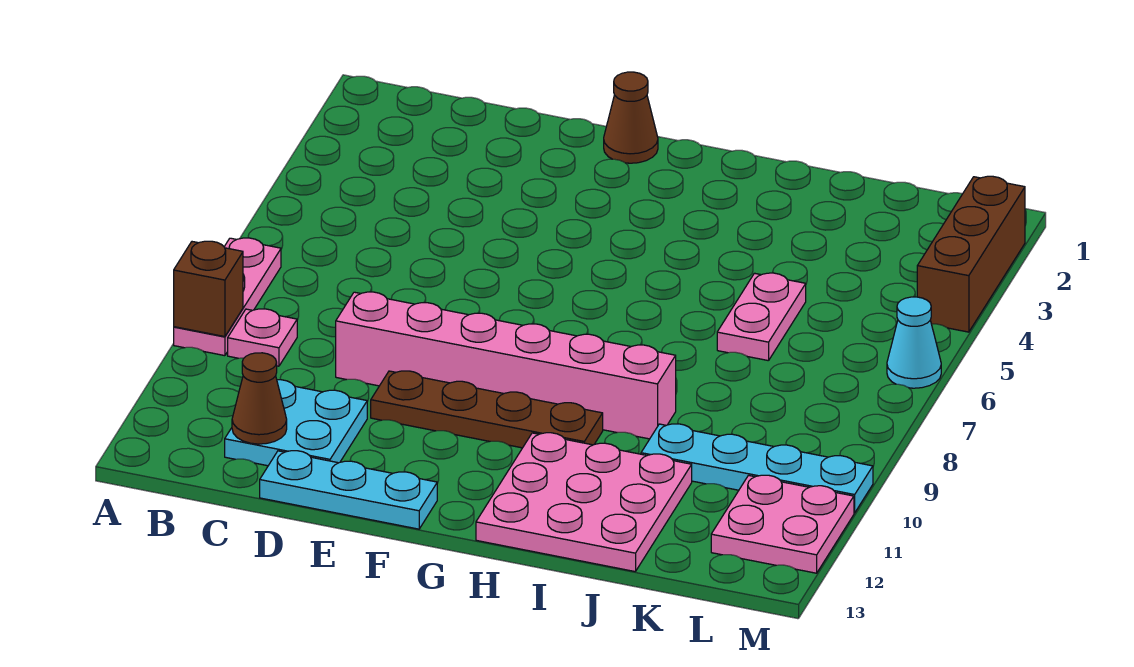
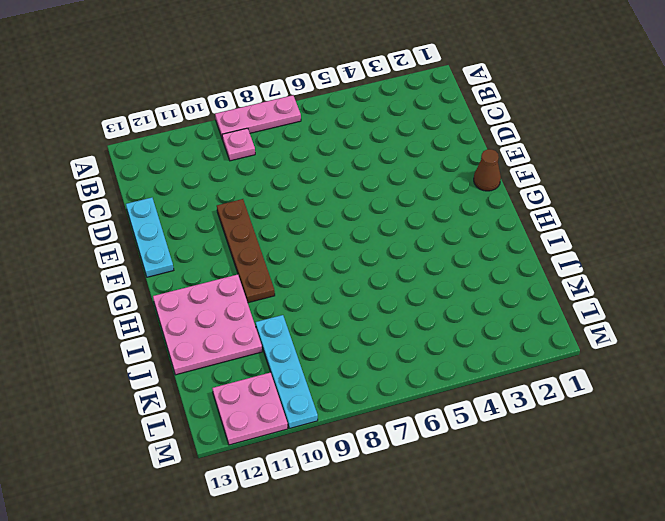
none -> cyan 2x2 plate [225,379,367,466]
none -> pink 1x6 brick [336,292,676,439]
none -> pink 1x2 plate [717,273,806,361]

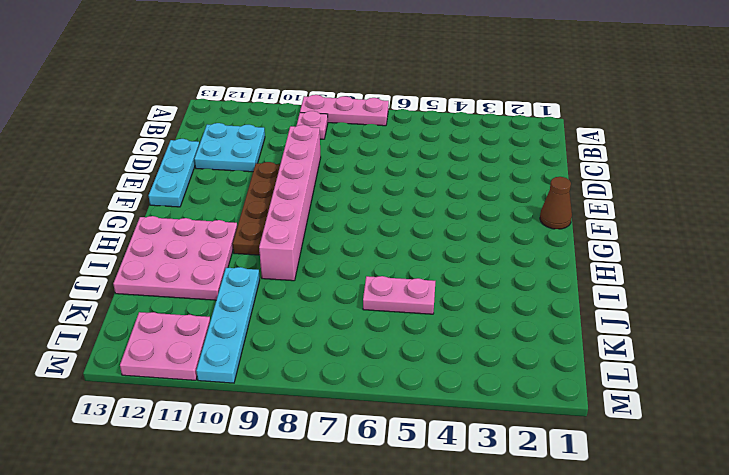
none -> brown 1x3 brick [917,176,1025,332]
none -> cyan 1x1 cone [887,297,941,388]
none -> brown 1x1 brick [174,241,243,337]

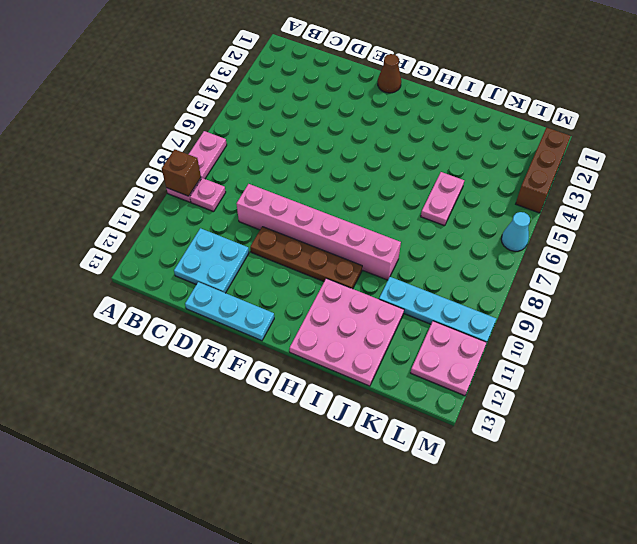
none -> brown 1x1 cone [232,353,287,444]

